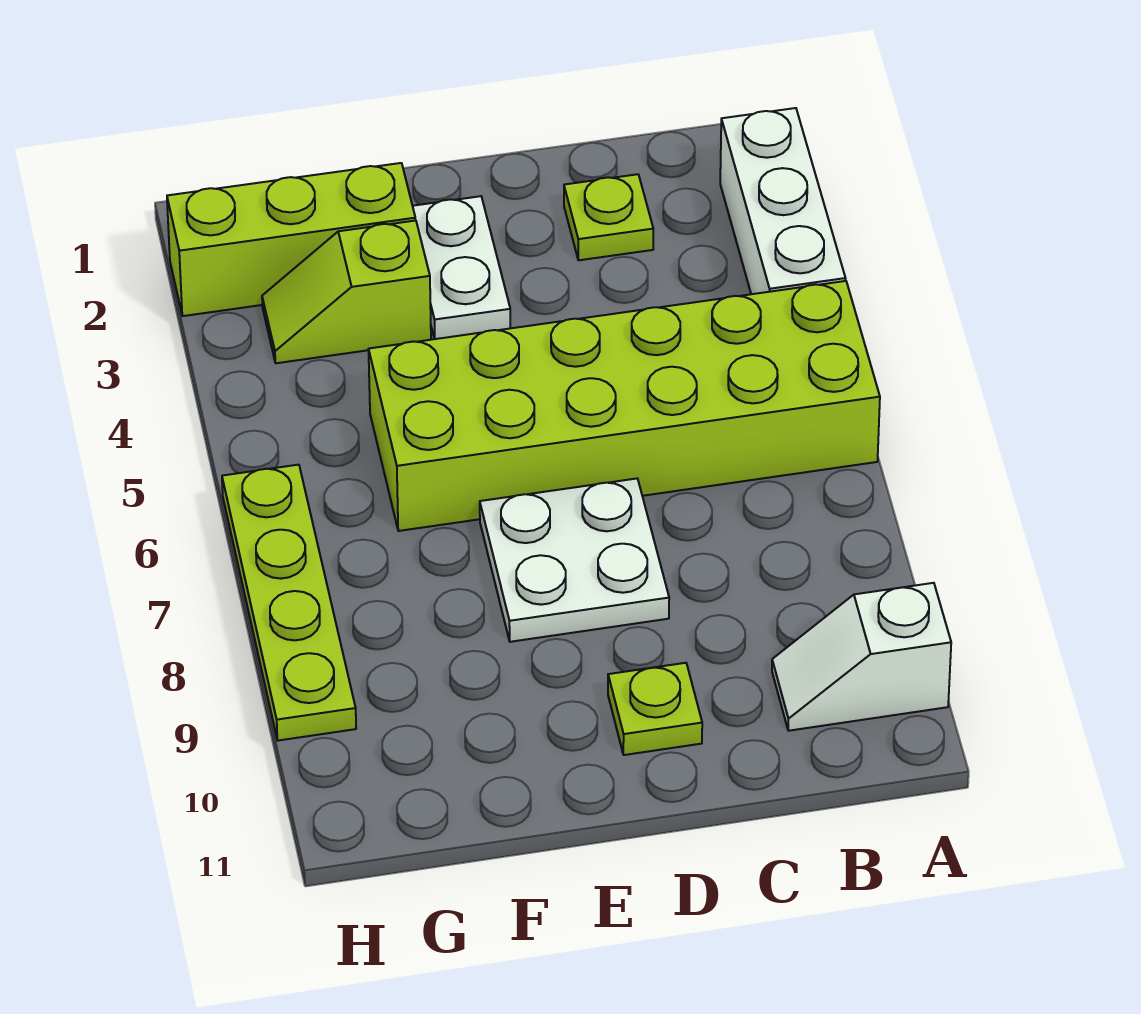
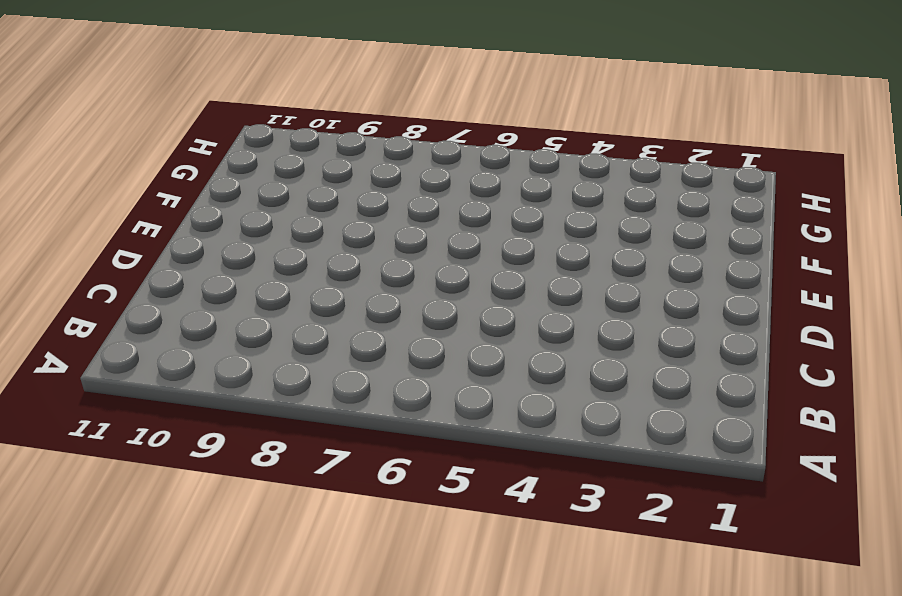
none -> white 1x3 brick [720,108,846,294]
none -> lime 2x6 brick [369,281,880,531]

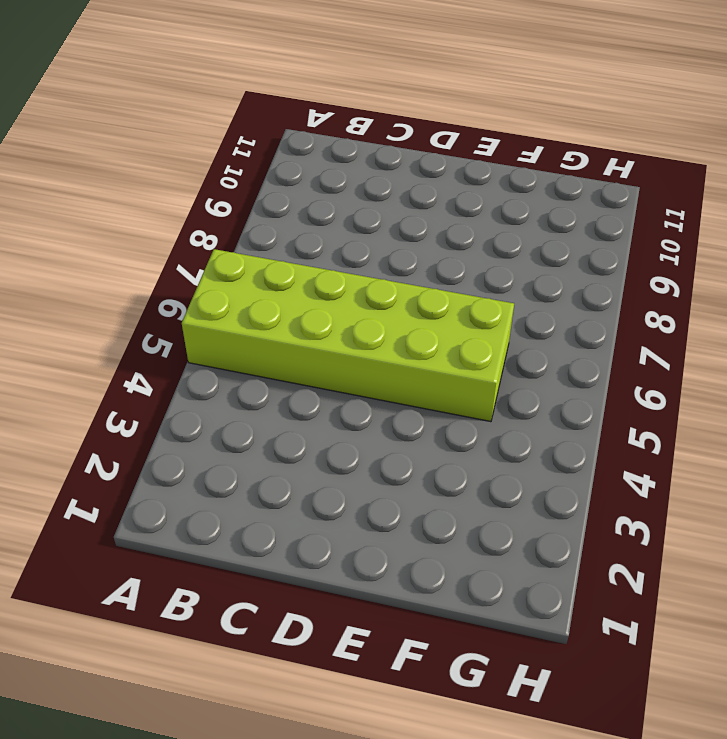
none -> white 1x3 brick [720,108,846,294]
none -> white 1x2 slope [772,583,951,731]

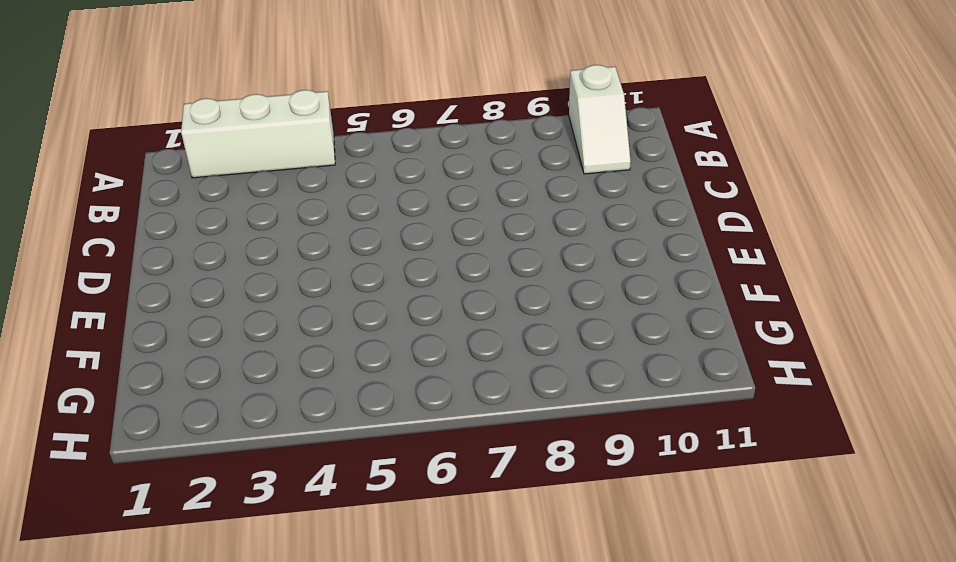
none -> lime 2x6 brick [369,281,880,531]
none -> lime 1x1 plate [564,174,653,260]

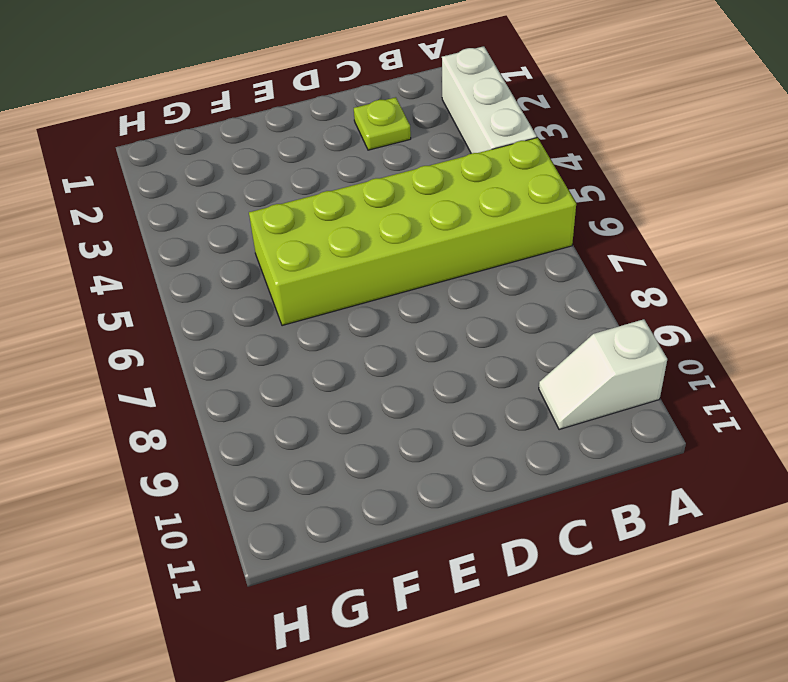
none -> white 2x2 plate [480,479,669,642]
none -> lime 1x1 plate [608,663,702,755]

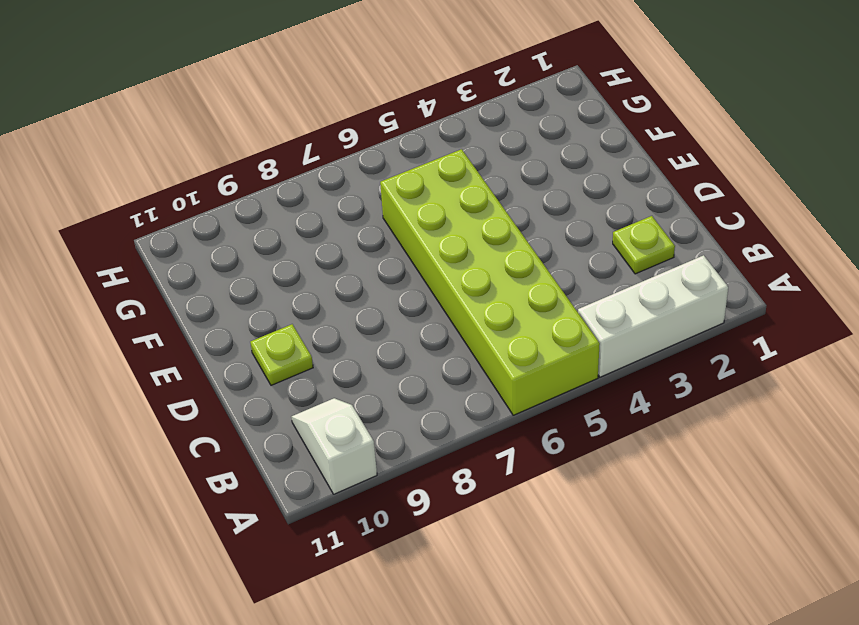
none -> white 2x2 plate [480,479,669,642]
none -> white 1x2 plate [413,196,510,339]

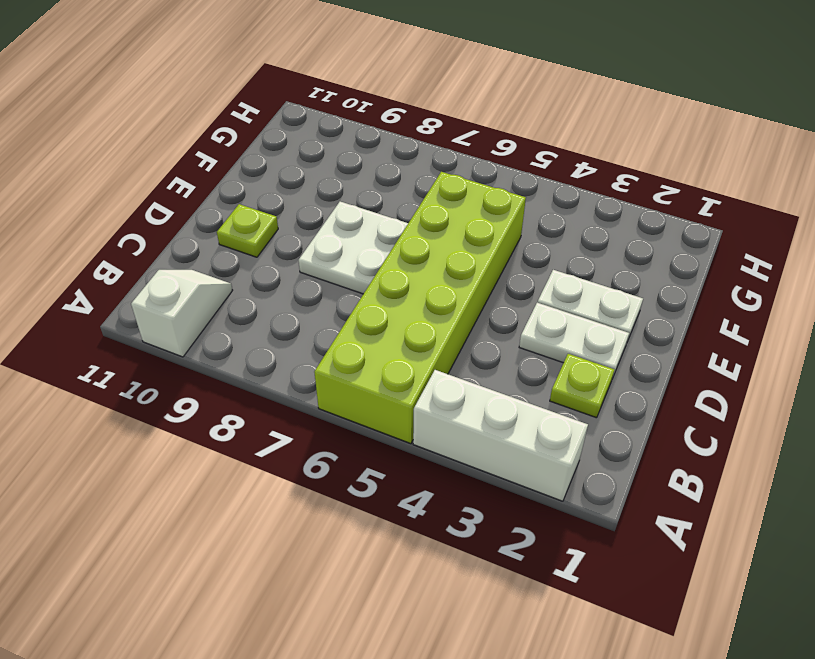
white 1x2 plate [519,303,629,376] -> none
none -> lime 1x3 brick [167,163,415,316]
none -> lime 1x2 slope [262,220,431,363]

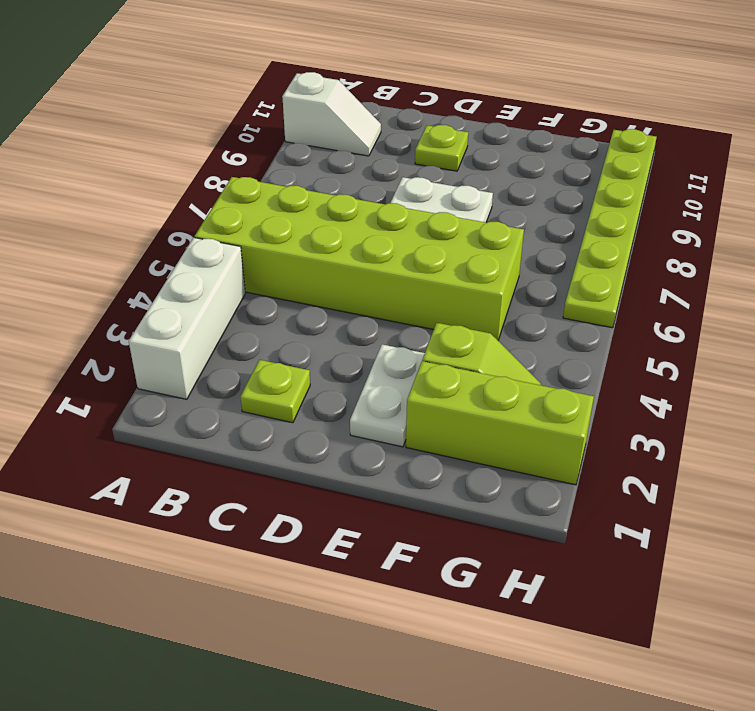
lime 1x6 plate [563,129,657,328] -> lime 1x4 plate [222,465,356,741]

